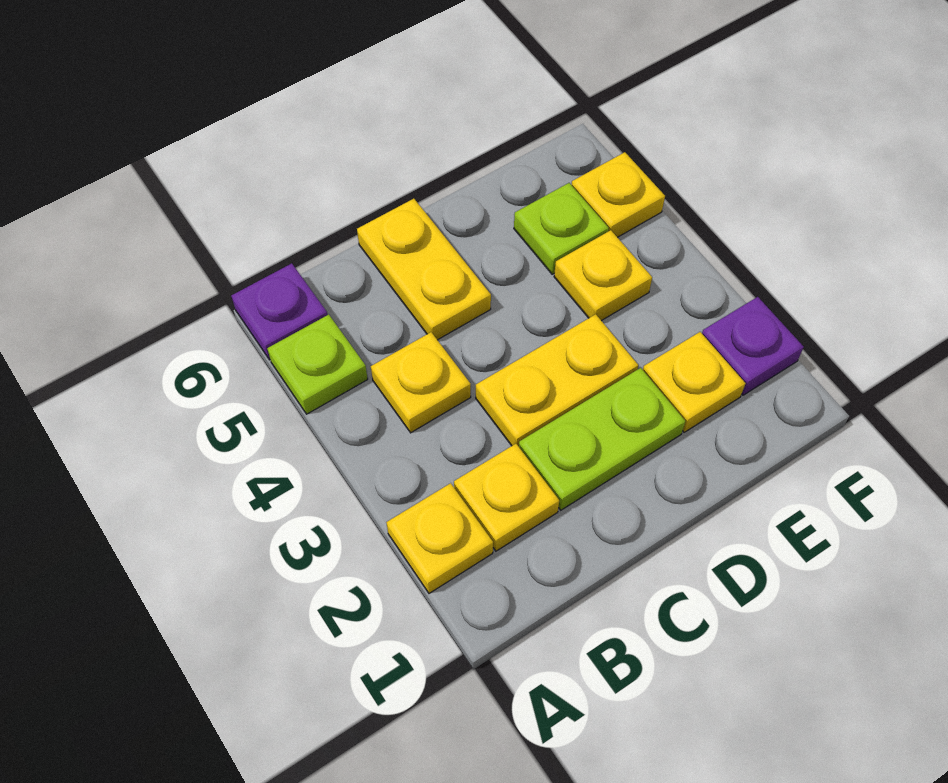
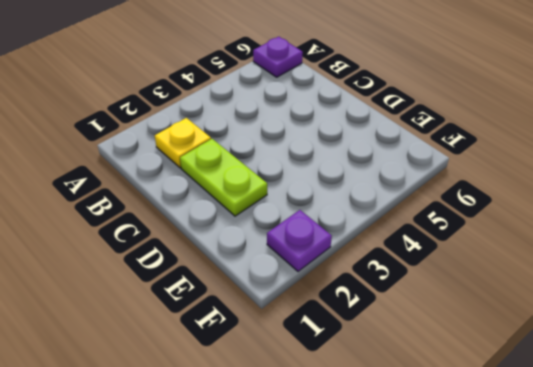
none -> yellow 1x1 plate [386,483,493,593]
none -> lime 1x1 plate [267,315,368,414]
none -> yellow 1x1 plate [371,332,471,433]

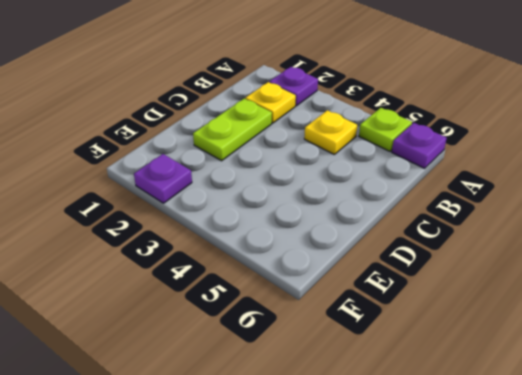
purple 1x1 plate [269,67,318,106] -> yellow 1x1 plate [386,483,493,593]
none -> yellow 1x2 plate [476,314,638,446]
none -> yellow 1x2 plate [357,199,491,340]
none -> yellow 1x1 plate [643,332,745,432]

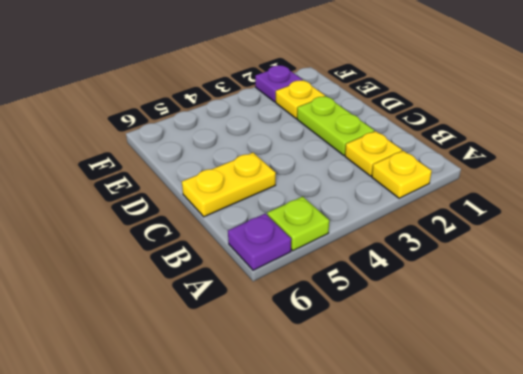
none -> yellow 1x1 plate [371,332,471,433]
none -> yellow 1x2 plate [476,314,638,446]
none -> yellow 1x1 plate [554,230,652,321]

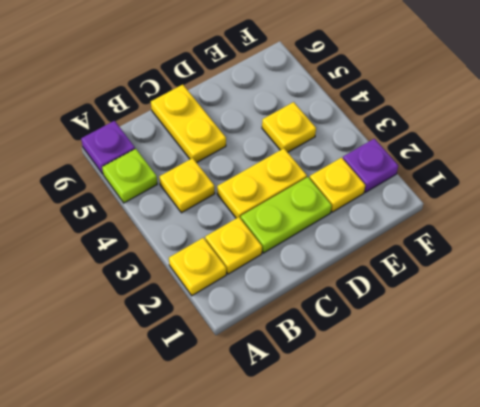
none -> lime 1x1 plate [514,183,609,274]
none -> yellow 1x1 plate [572,152,665,237]

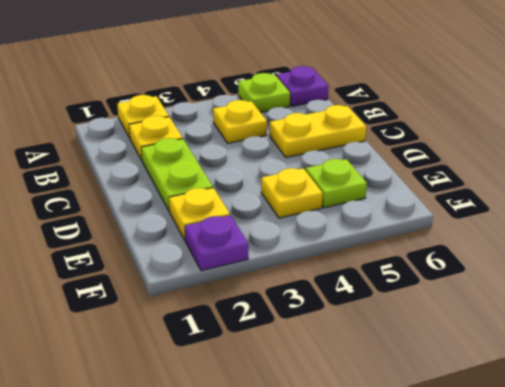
none -> yellow 1x2 plate [476,314,638,446]
none -> yellow 1x1 plate [572,152,665,237]

